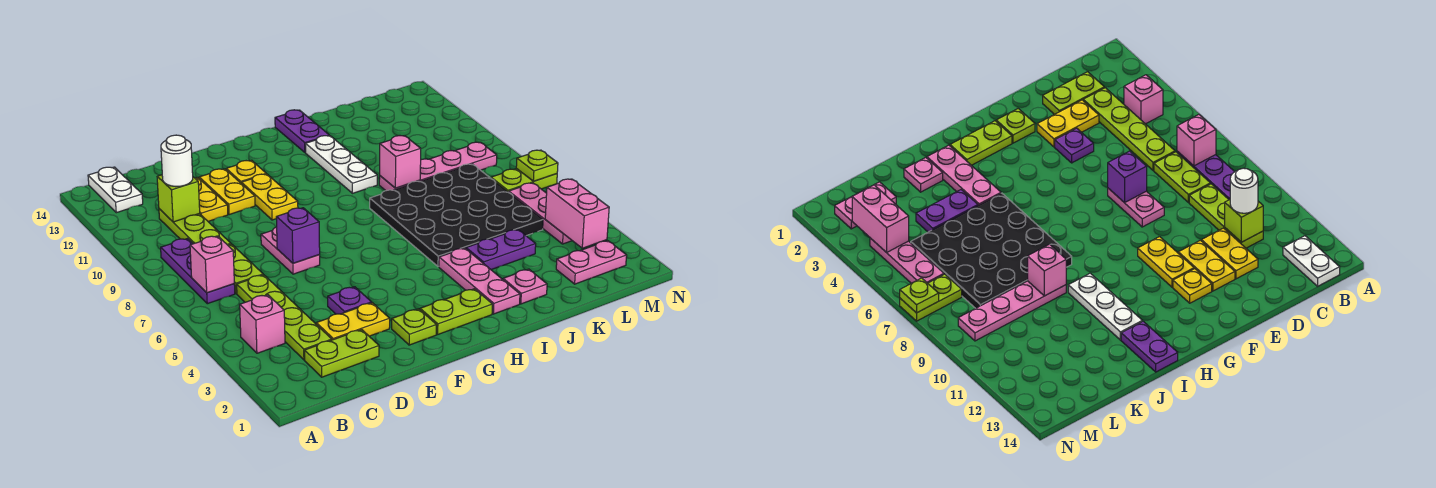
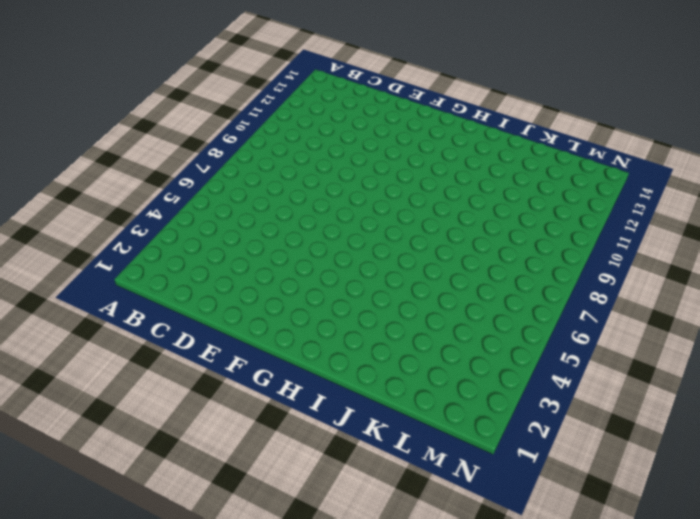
none -> pink 1x1 brick [240,295,285,353]
none -> purple 1x3 plate [161,238,235,304]
none -> white 1x2 plate [88,167,143,213]
none -> lime 1x2 plate [305,330,379,377]

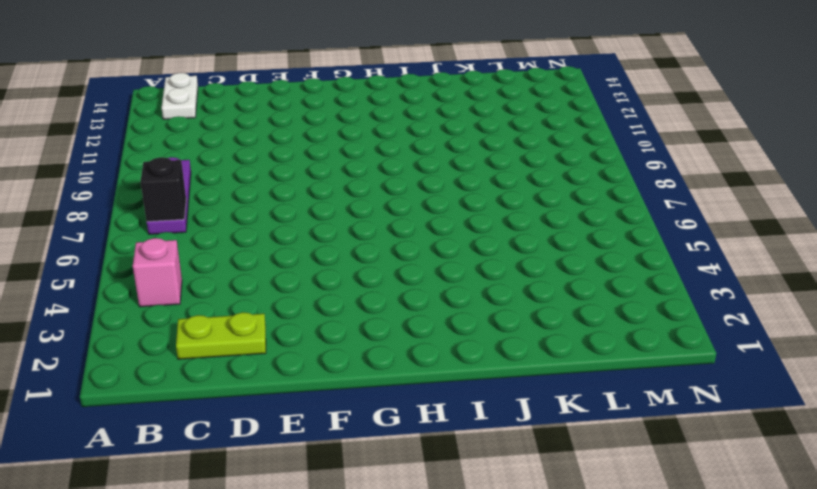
black 1x1 brick [141,157,186,222] -> pink 1x1 brick [190,236,234,293]
none -> lime 1x4 plate [237,275,332,360]
none -> lime 1x2 plate [228,244,263,294]
none -> lime 1x3 plate [159,209,231,245]
none -> yellow 1x2 plate [316,303,390,340]

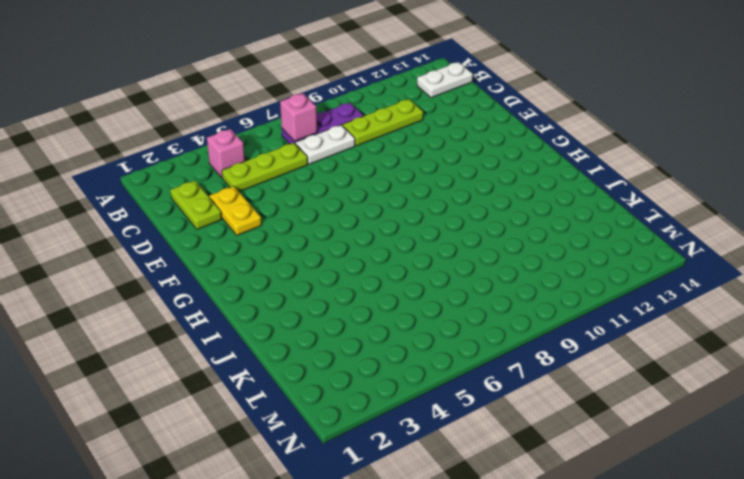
lime 1x3 plate [222,143,308,192] -> lime 1x4 plate [237,275,332,360]
white 1x2 plate [295,125,355,164] -> lime 1x2 plate [228,244,263,294]
none -> yellow 1x2 plate [195,177,228,221]
none -> purple 1x1 plate [328,287,372,314]
none -> pink 1x2 plate [261,227,320,274]
none -> yellow 1x2 plate [199,169,255,215]

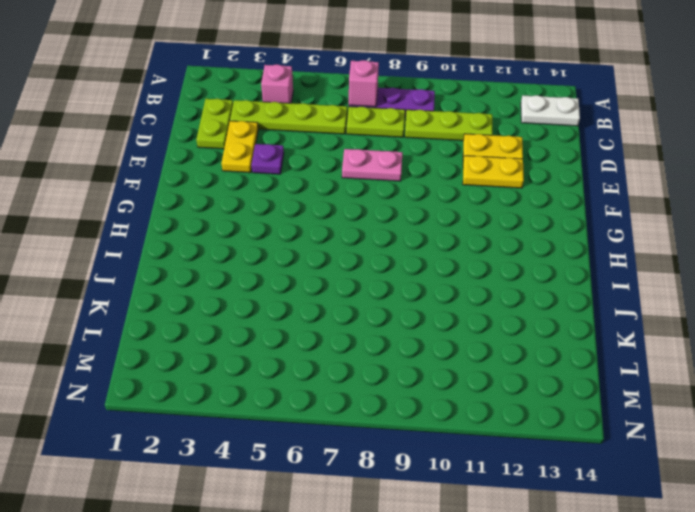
none -> lime 1x1 plate [392,309,436,345]
none -> yellow 1x2 plate [241,174,298,220]
none -> yellow 1x1 plate [226,160,266,183]
none -> lime 1x2 plate [420,289,493,334]

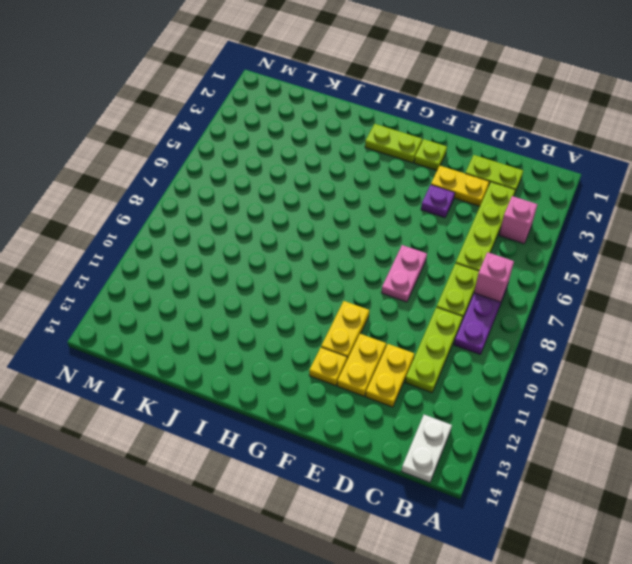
none -> pink 1x3 plate [439,248,520,314]
none -> black 4x4 plate [370,164,543,267]
none -> white 1x3 plate [305,136,377,193]
none -> purple 1x2 plate [275,110,329,153]

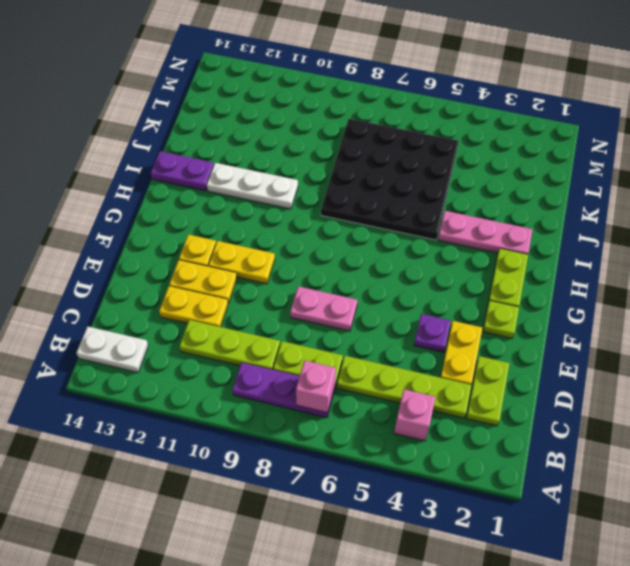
none -> pink 1x1 plate [503,269,547,304]
none -> purple 1x2 plate [466,229,536,270]
none -> pink 1x4 plate [379,142,497,191]
none -> pink 1x2 plate [556,241,627,284]

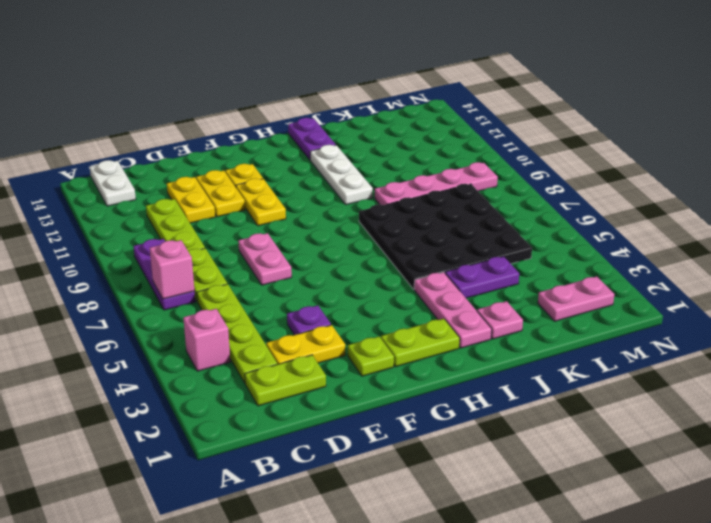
none -> pink 1x3 plate [509,183,572,244]
none -> lime 1x2 plate [491,169,557,192]
none -> lime 1x1 brick [157,175,200,222]
none -> purple 1x1 brick [276,208,320,263]

